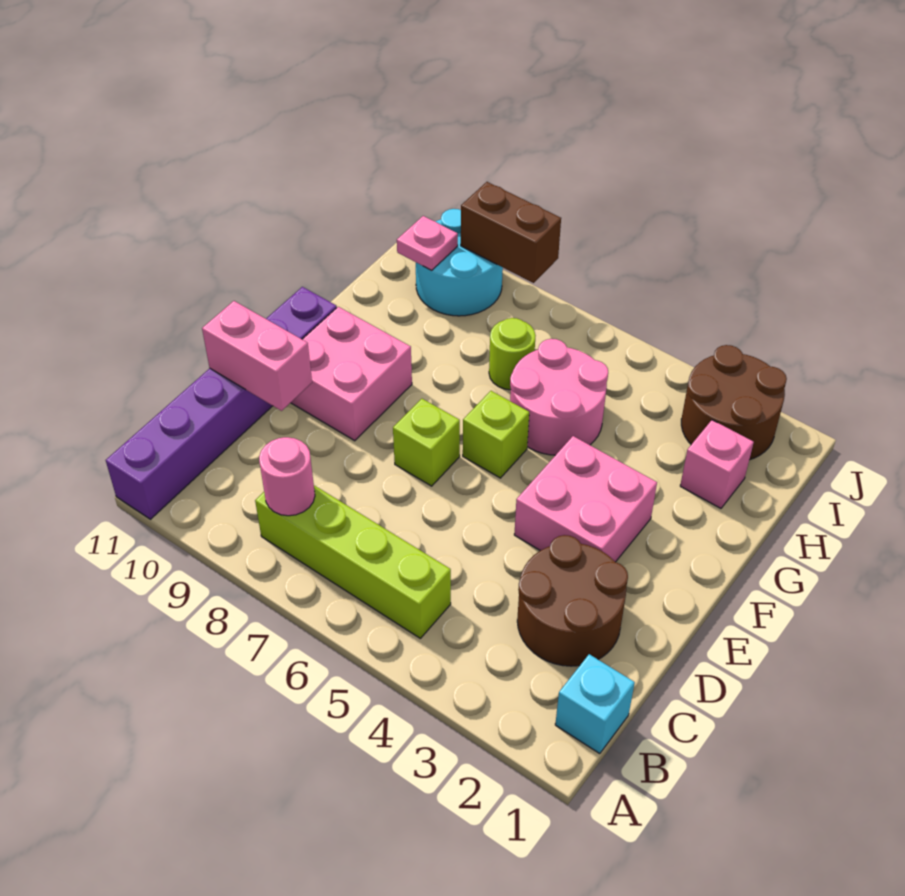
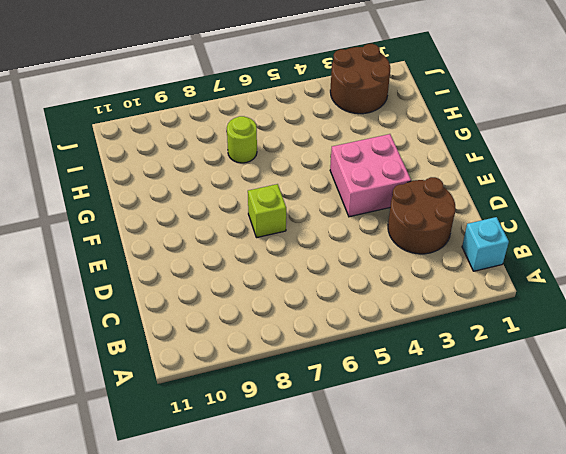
none -> purple 1x6 brick [106,287,337,519]
none -> lime 1x4 brick [255,485,451,638]
none -> pink 2x2 brick [291,307,412,441]

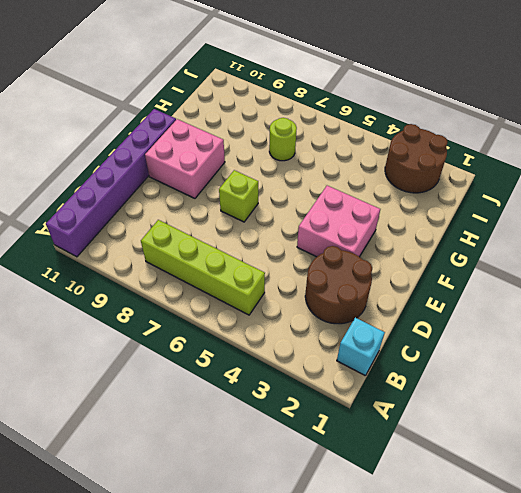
none -> lime 1x1 brick [463,391,529,478]
none -> pink 2x2 round brick [510,339,608,455]
none -> pink 1x1 brick [680,420,754,508]

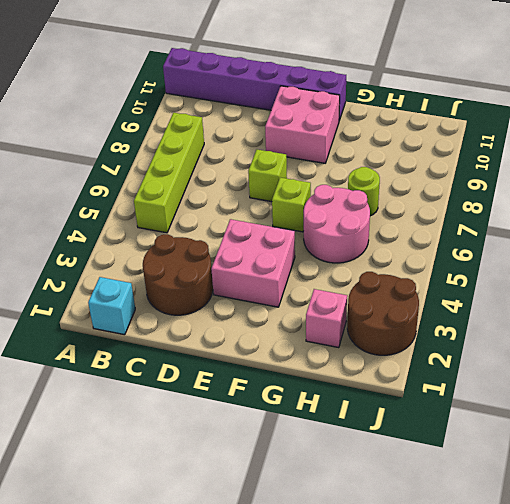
none -> cyan 2x2 round brick [416,209,503,316]
none -> pink 1x1 round brick [259,437,315,516]
none -> pink 1x2 brick [202,301,312,411]

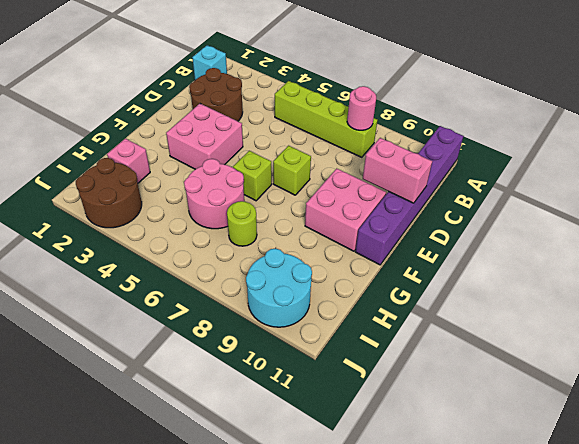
none -> pink 1x1 plate [397,216,458,270]
none -> brown 1x2 brick [461,182,561,283]

